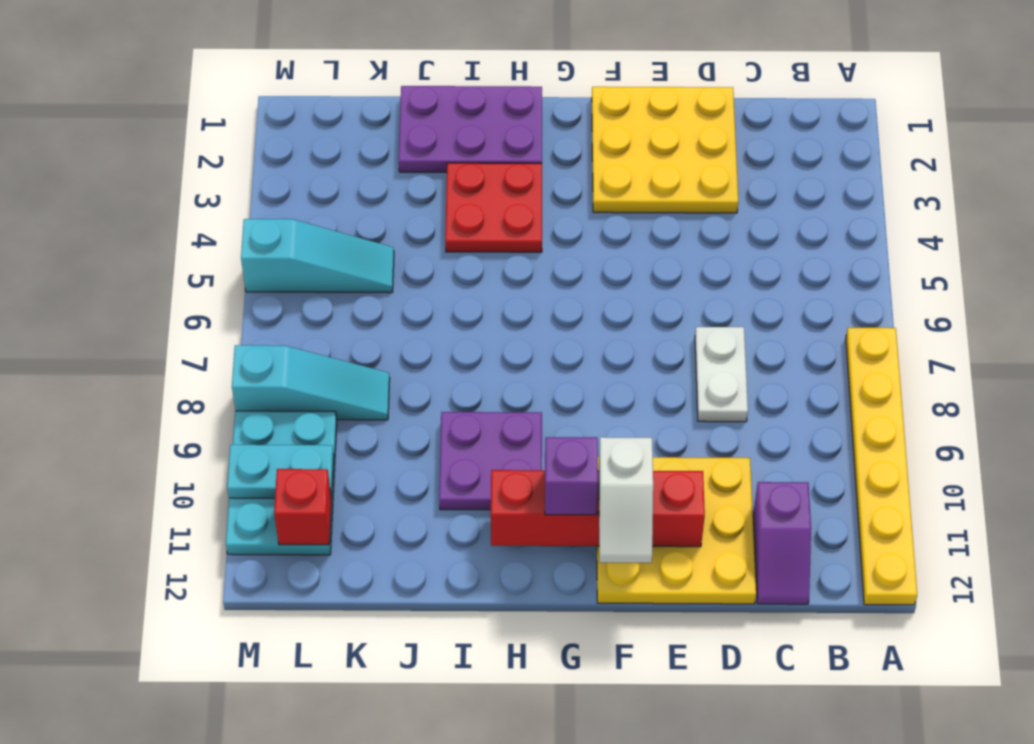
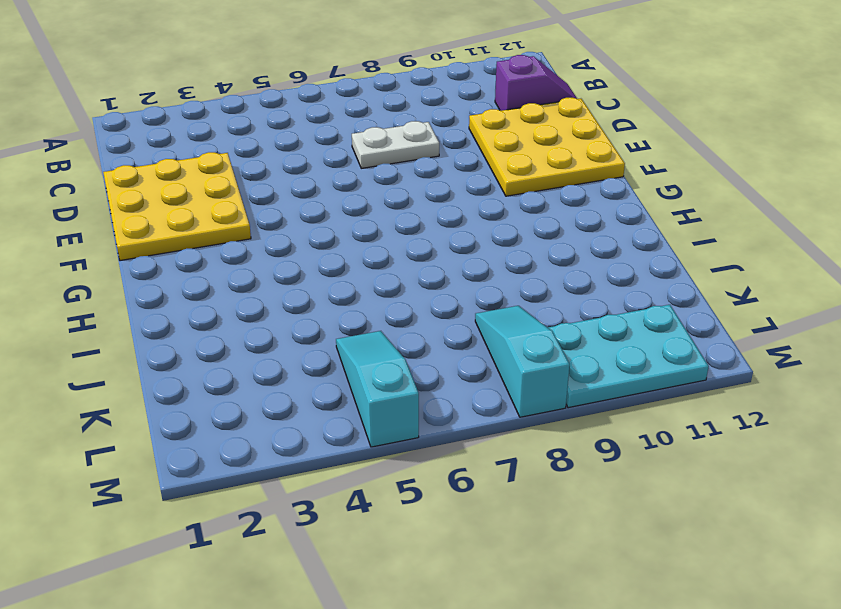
none -> yellow 1x6 plate [846,328,917,605]
none -> purple 2x3 plate [399,86,542,172]
none -> red 2x2 plate [445,163,542,252]

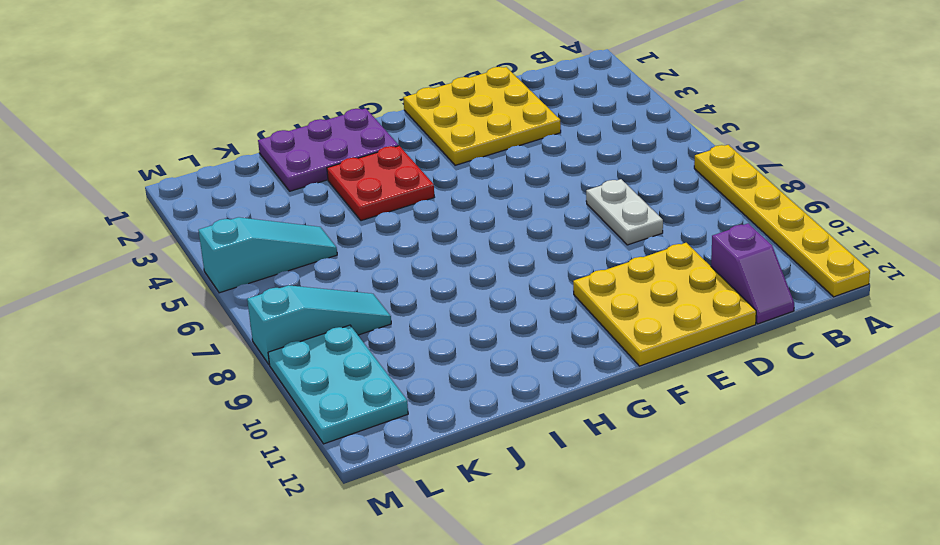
none -> purple 2x2 plate [439,412,542,510]
none -> red 1x4 brick [491,470,705,547]
none -> cyan 1x2 plate [227,445,334,498]

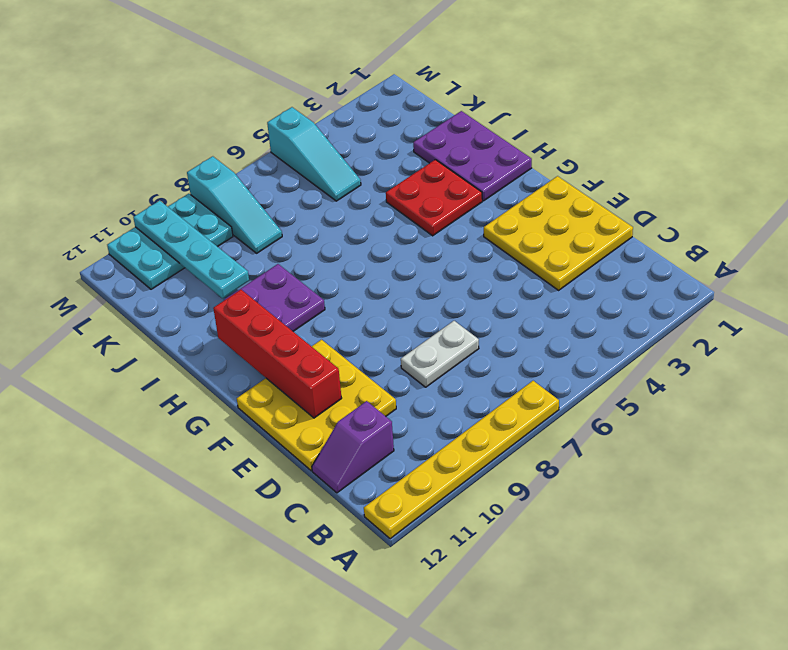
cyan 1x4 plate [133,201,249,298] -> cyan 1x2 plate [227,445,334,498]
none -> red 1x1 brick [274,469,331,545]
none -> white 1x2 slope [598,437,653,563]
none -> purple 1x1 brick [545,437,598,515]

